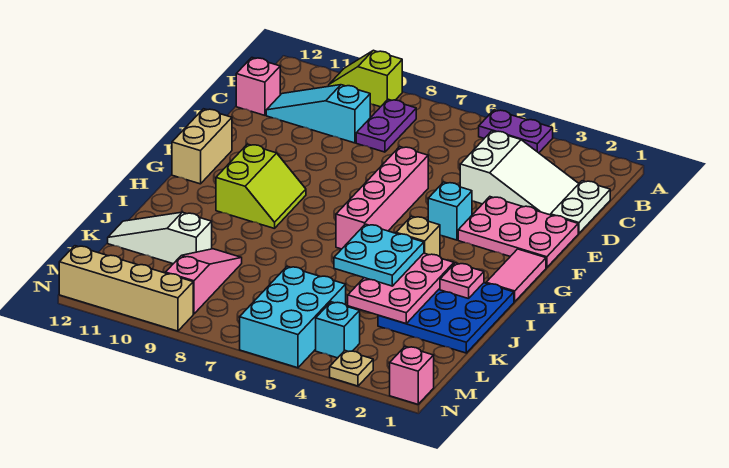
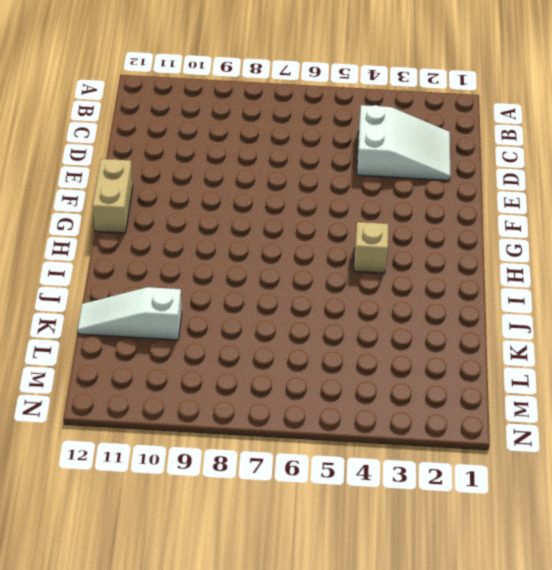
none -> purple 1x2 plate [479,110,553,153]
none -> lime 1x2 slope [329,50,402,107]
none -> purple 1x2 plate [356,99,416,152]

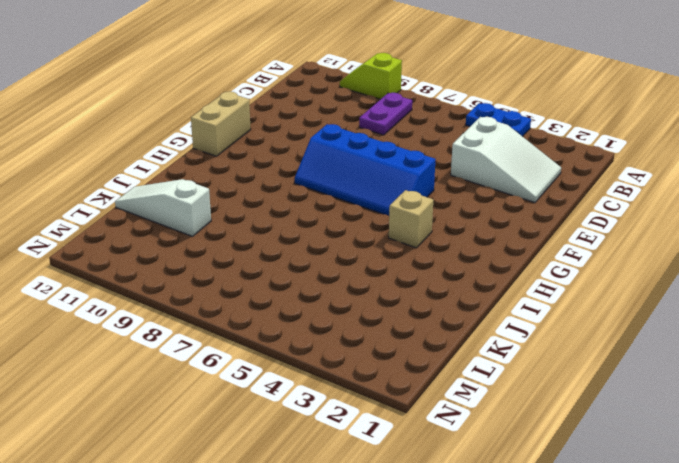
blue 1x2 plate [466,103,531,137] -> purple 1x2 plate [479,110,553,153]
blue 2x4 slope [295,124,435,216] -> pink 1x4 brick [336,147,428,249]
none -> white 1x2 plate [551,181,610,233]
none -> cyan 1x3 slope [266,85,370,143]
none -> pink 1x1 brick [236,58,280,115]

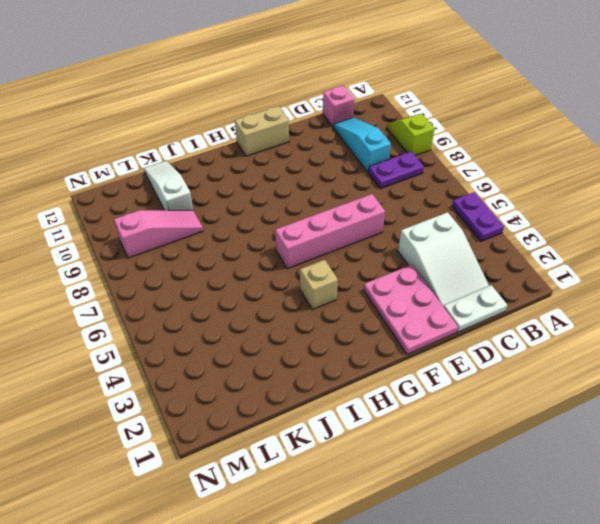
none -> cyan 1x1 brick [428,182,472,240]
none -> pink 1x2 tile [486,249,546,302]
none -> lime 2x2 slope [216,144,306,229]

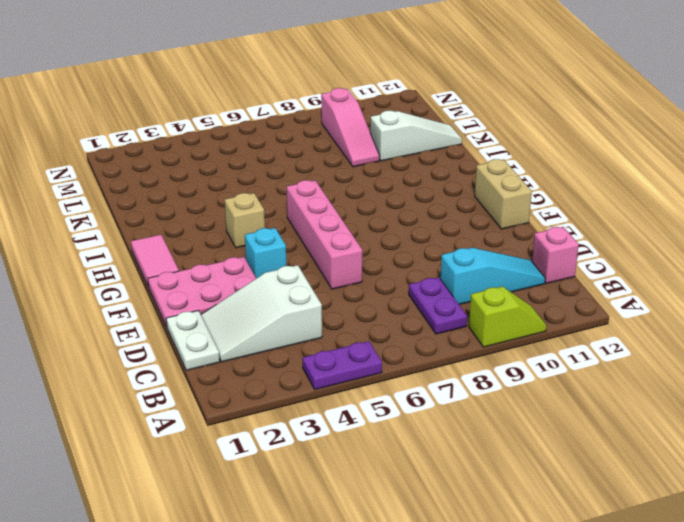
none -> lime 2x2 slope [216,144,306,229]
none -> blue 3x3 plate [378,283,514,353]
none -> cyan 2x3 brick [240,266,346,368]

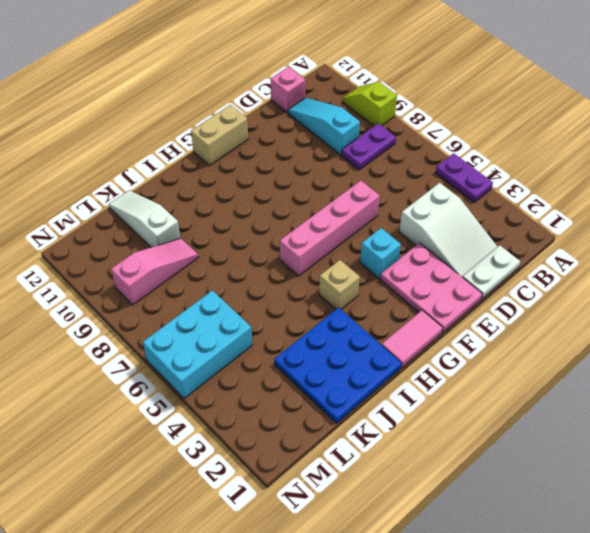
none -> lime 2x2 slope [216,144,306,229]
none -> cyan 1x1 brick [316,302,360,358]
none -> pink 1x1 brick [390,346,434,404]

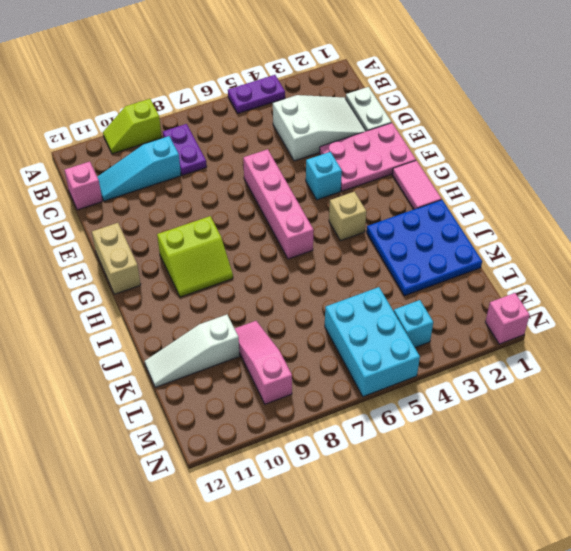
lime 2x2 slope [157,216,233,297] -> lime 2x2 slope turned to [216,144,306,229]
none -> tan 1x1 plate [330,351,373,386]
none -> tan 1x4 brick [59,246,193,331]
none -> pink 1x1 plate [440,263,484,299]

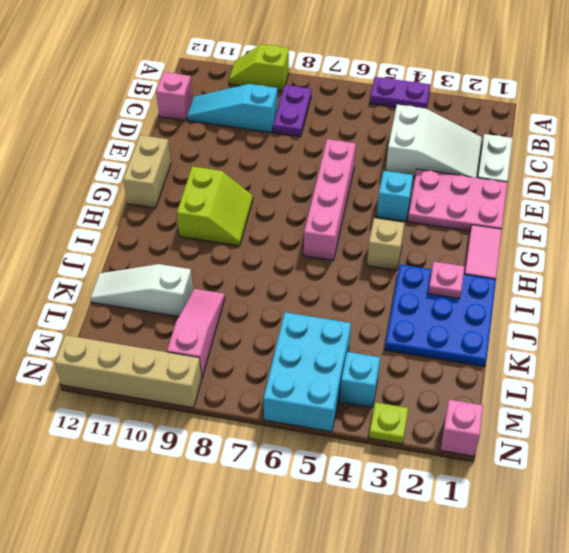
lime 1x1 plate [369,402,408,444] -> tan 1x1 plate [330,351,373,386]
none -> pink 2x3 plate [348,253,454,324]
none -> cyan 2x2 plate [334,224,424,286]

